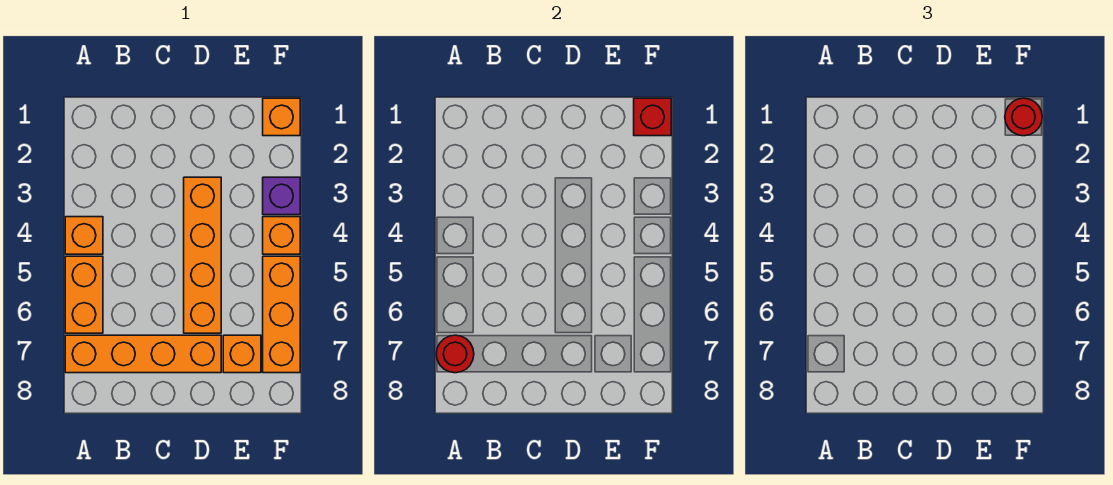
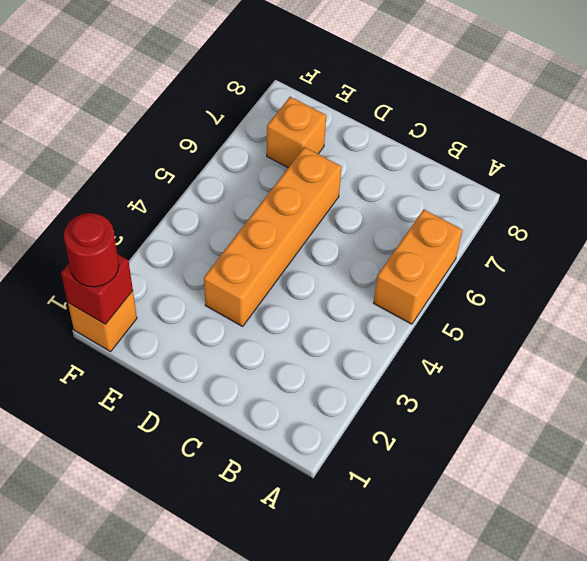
none -> orange 1x1 brick [65,217,103,254]
none -> orange 1x4 brick [65,335,221,373]
none -> purple 1x1 brick [263,177,300,215]

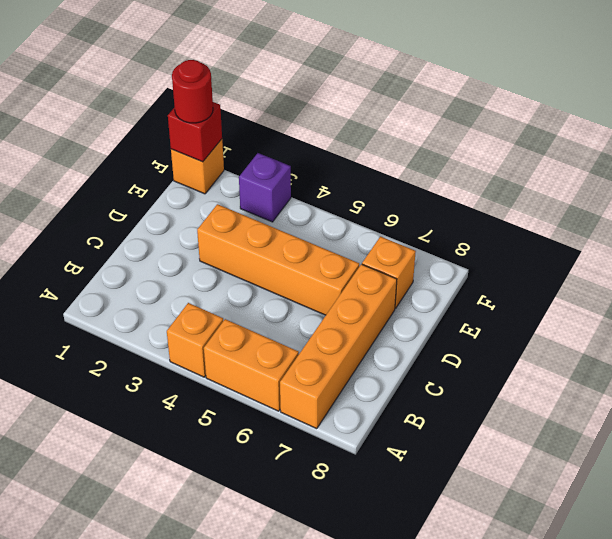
none -> orange 1x1 brick [263,217,300,254]
none -> orange 1x3 brick [263,256,300,373]
none -> red 1x1 round brick [436,335,474,373]

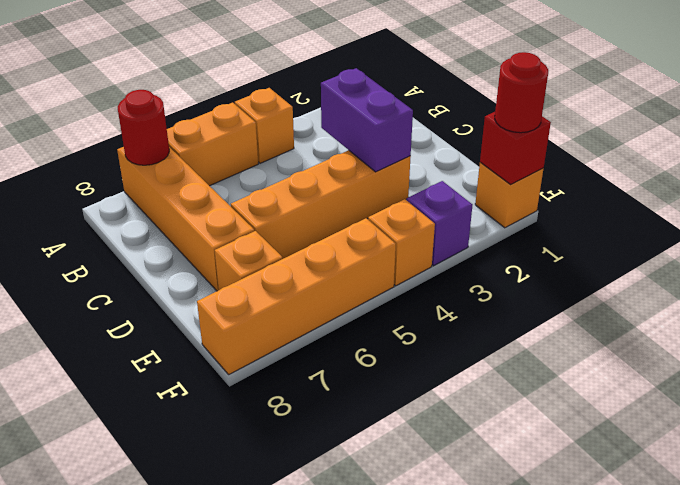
purple 1x2 brick [321,68,413,172] -> none
orange 1x4 brick [197,218,396,374] -> orange 1x3 brick [263,256,300,373]

